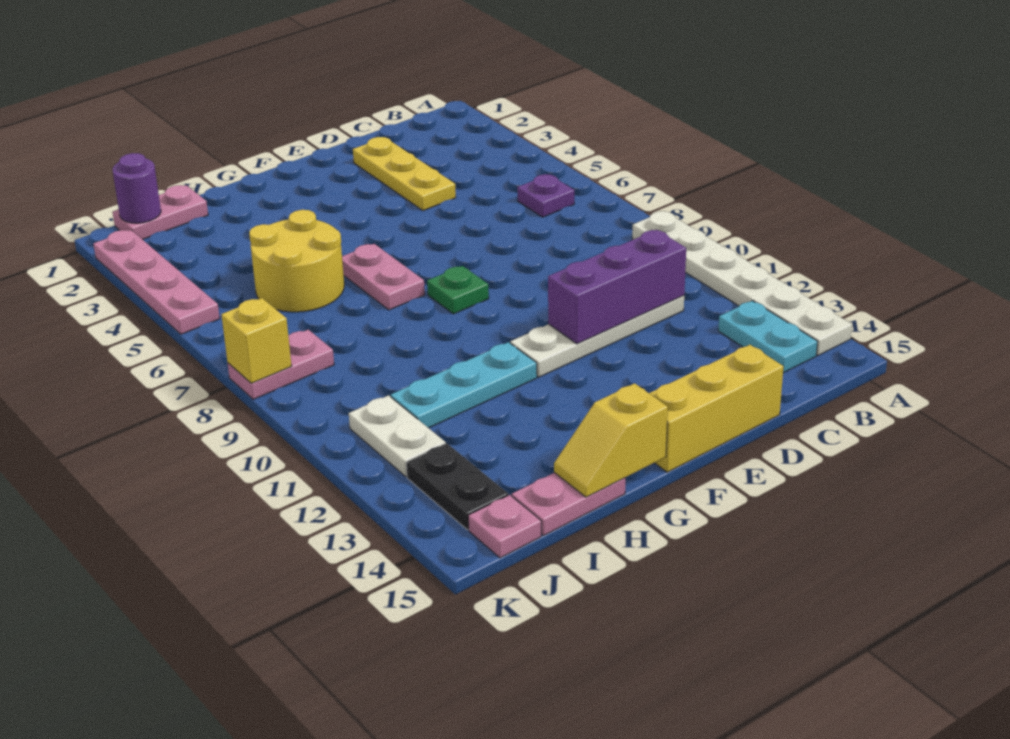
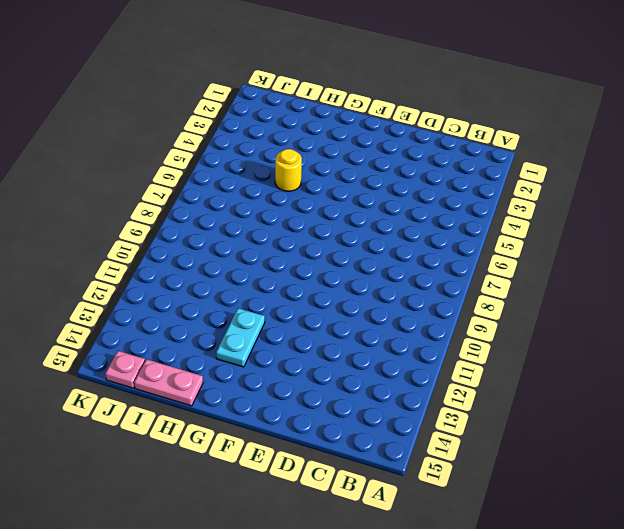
cyan 1x2 plate [216,308,265,367] -> cyan 1x2 plate moved to [718,301,818,373]
yellow 1x1 round brick [275,149,302,191] -> yellow 2x2 round brick [249,210,344,312]
none -> white 1x6 plate [632,211,852,355]
none -> purple 1x1 plate [517,174,574,217]
none -> white 1x4 plate [510,296,684,377]

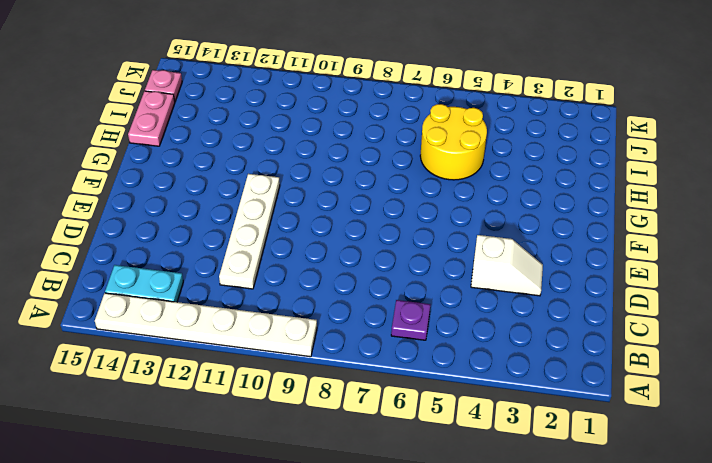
white 1x2 slope [471,235,543,296] -> yellow 1x3 plate [353,137,456,211]
none -> yellow 1x3 brick [649,345,784,472]
none -> green 1x1 plate [427,266,489,314]
none -> pink 1x2 plate [342,244,425,310]

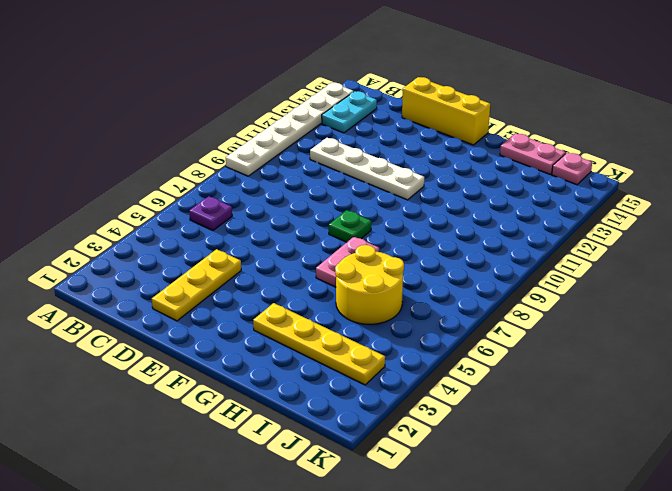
yellow 1x4 plate [253,303,385,385] -> none
none -> cyan 1x3 plate [391,342,537,428]
none -> pink 1x2 plate [113,185,208,240]
none -> pink 1x2 plate [228,330,334,399]

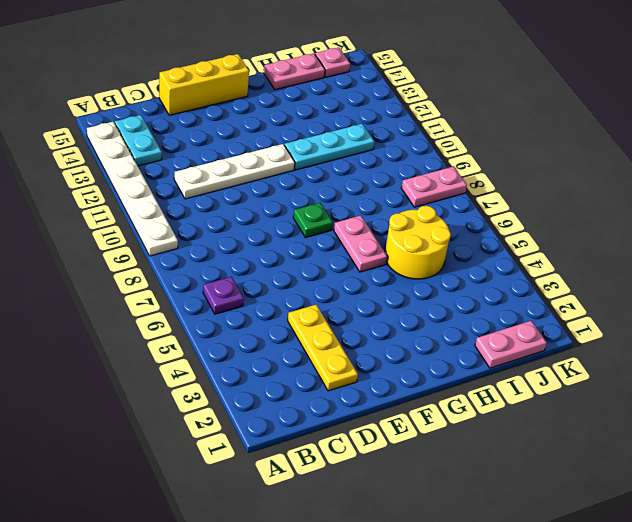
none -> white 1x2 plate [349,395,446,477]
none -> black 1x2 plate [406,443,508,530]
none -> pink 1x4 plate [93,230,220,334]

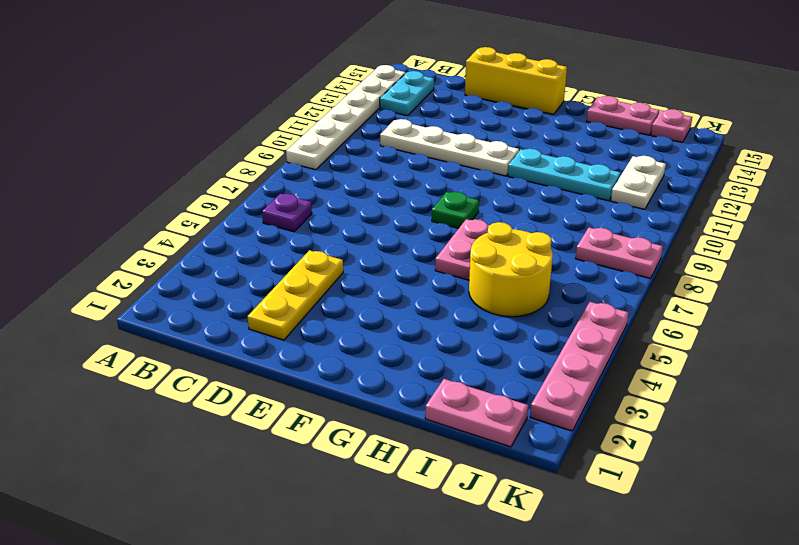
none -> black 1x2 plate [406,443,508,530]
none -> purple 1x3 brick [548,230,686,344]
none -> yellow 1x2 slope [554,383,668,497]

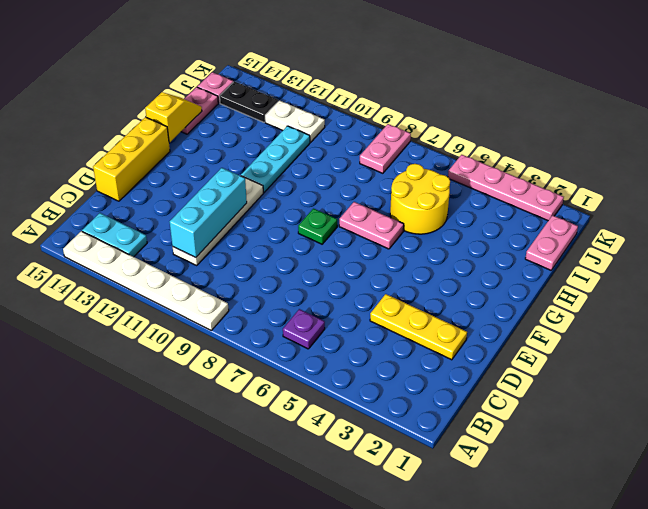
cyan 1x3 brick [170,168,247,258] -> purple 1x3 brick [548,230,686,344]
none -> purple 1x1 round brick [113,153,161,223]
none -> yellow 1x1 brick [221,298,291,383]

